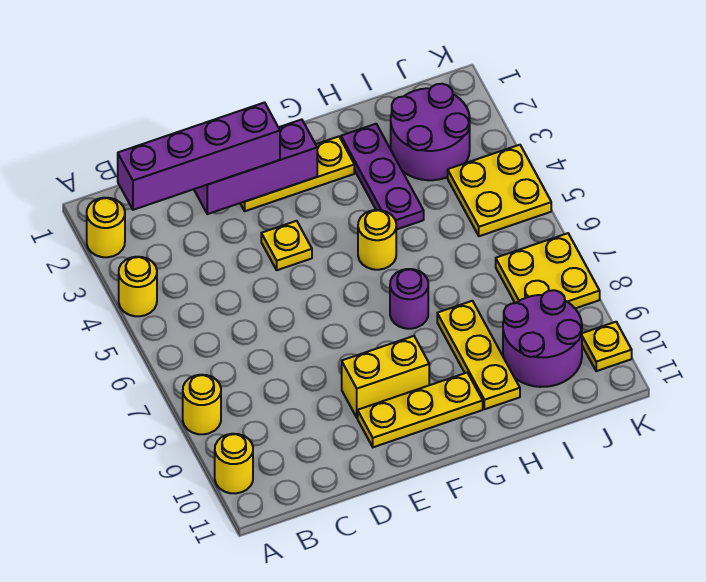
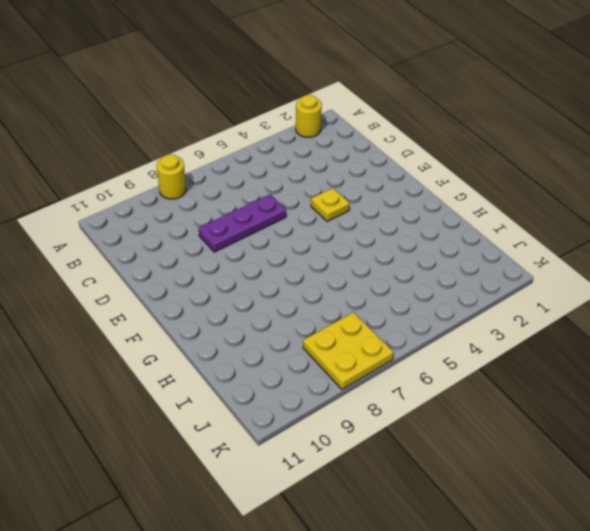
purple 1x3 plate [199,194,286,252] -> purple 1x3 plate moved to [341,124,424,230]
none -> yellow 1x1 round brick [119,257,157,316]
none -> yellow 1x1 round brick [215,434,253,493]
none -> yellow 1x3 plate [240,137,354,211]

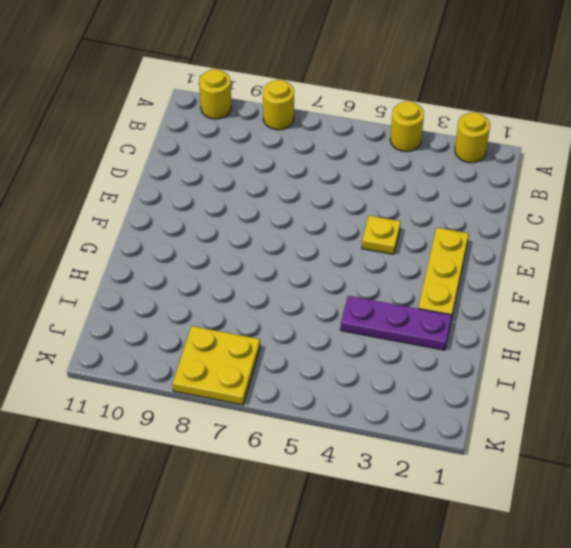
none -> yellow 1x2 brick [342,336,429,418]
none -> yellow 1x3 plate [358,373,483,447]
none -> yellow 1x1 round brick [358,210,396,270]

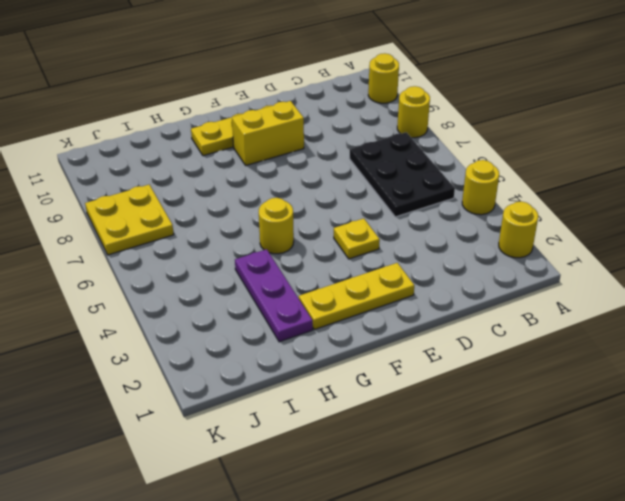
black 2x3 plate [349,132,455,217] -> none
none -> purple 1x1 round brick [390,269,428,329]
none -> yellow 1x3 plate [437,301,520,409]
none -> purple 2x2 round brick [391,84,470,180]

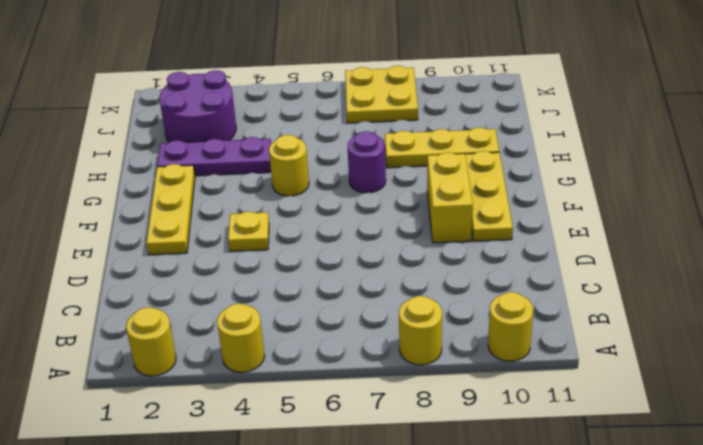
none -> purple 2x2 round brick [503,290,582,387]
none -> yellow 2x2 plate [448,145,551,236]
none -> yellow 1x1 plate [582,322,632,371]

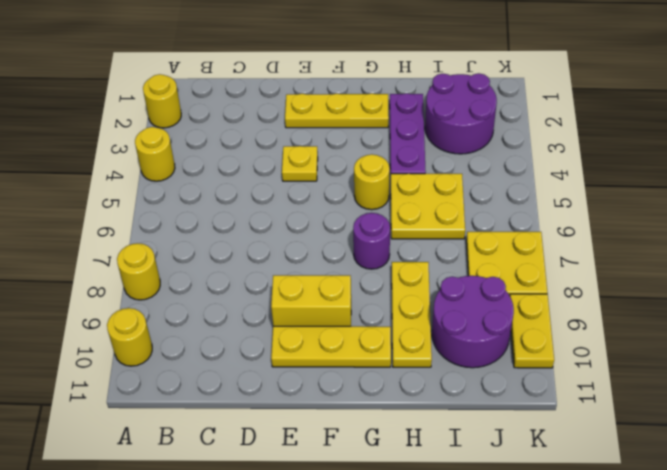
yellow 2x2 plate [391,174,465,239] -> yellow 2x2 plate moved to [448,145,551,236]
yellow 1x2 plate [510,294,554,368] -> yellow 1x1 plate [582,322,632,371]
none -> purple 1x3 brick [194,120,317,214]
none -> purple 1x4 brick [118,103,280,210]

